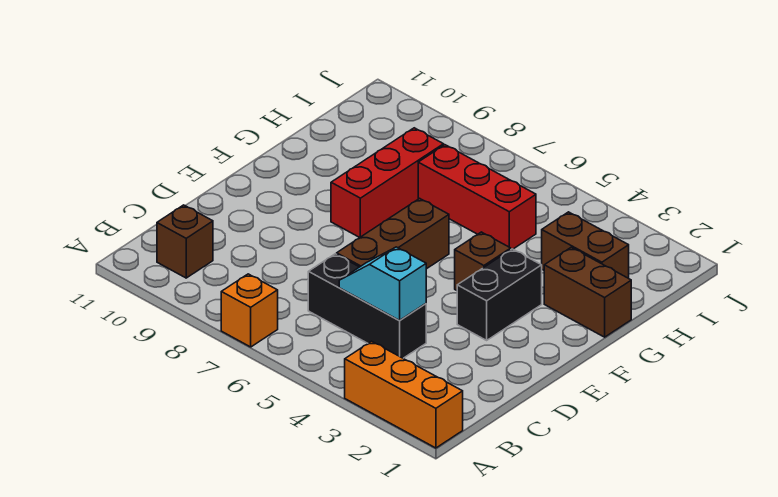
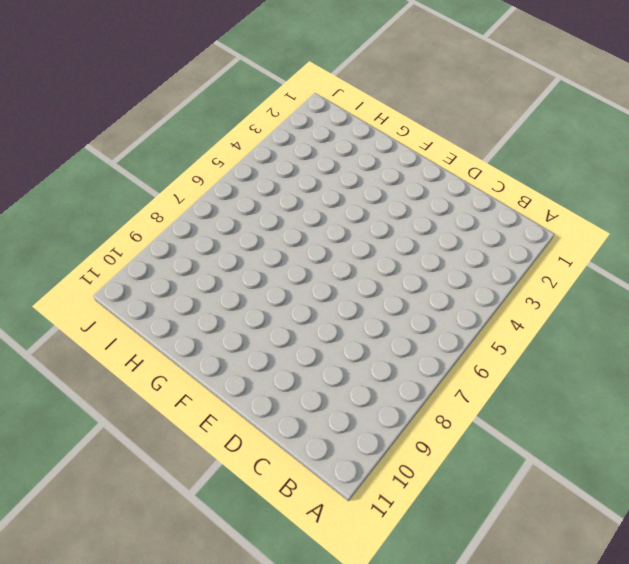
none -> orange 1x3 brick [345,341,463,448]
none -> orange 1x1 brick [221,274,278,347]
none -> brown 1x1 brick [157,205,213,278]

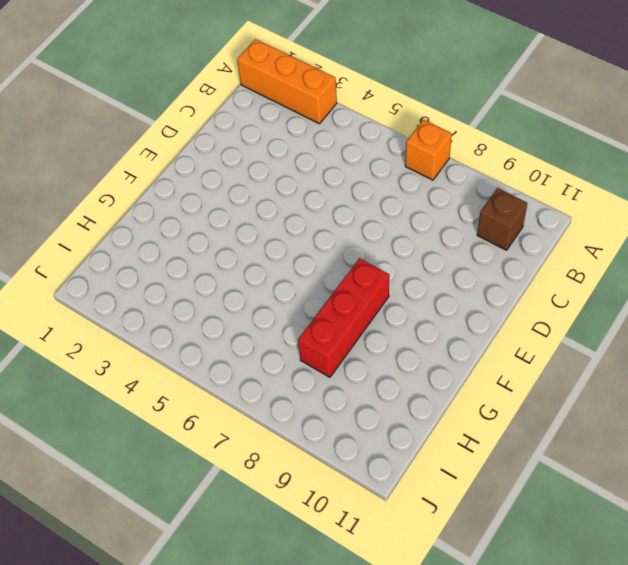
none -> black 1x3 brick [308,254,426,358]
none -> brown 1x3 brick [337,198,449,269]
none -> black 1x2 brick [457,249,542,340]

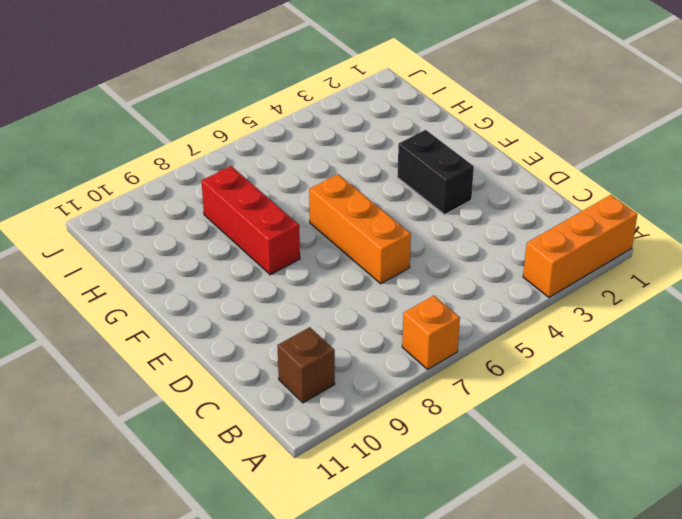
orange 1x3 brick [309,174,411,284] -> brown 1x3 brick [337,198,449,269]
none -> black 1x3 brick [308,254,426,358]
none -> brown 1x1 brick [455,232,511,290]
none -> brown 1x2 brick [544,247,631,337]

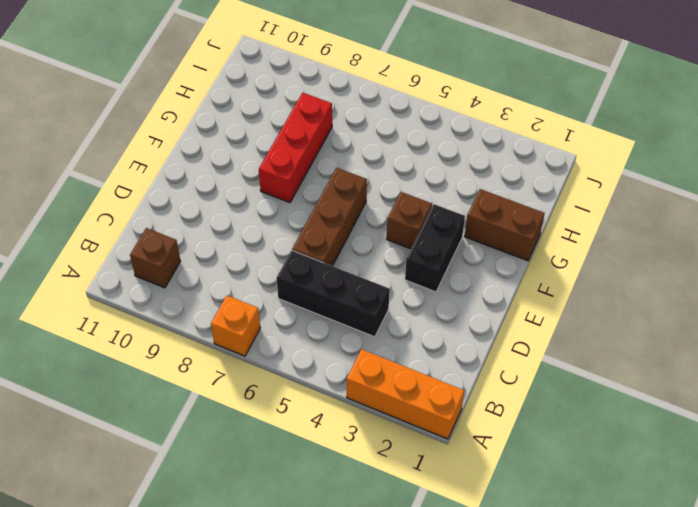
none -> brown 1x2 brick [542,212,629,278]
none -> red 1x3 brick [418,145,536,249]
none -> cyan 1x2 slope [339,247,426,320]

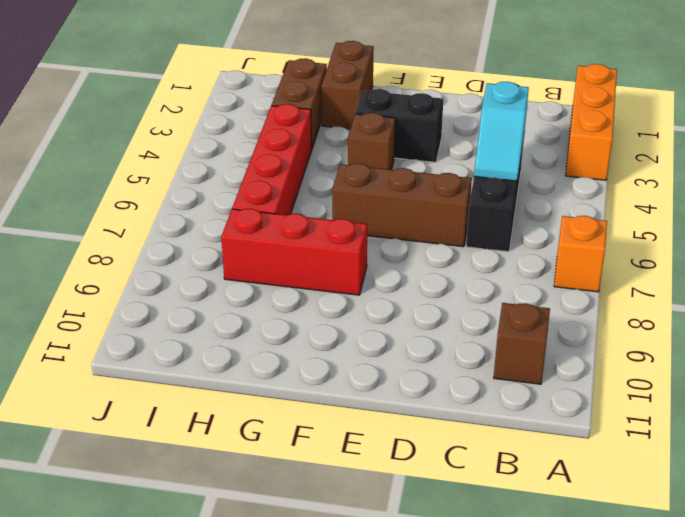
red 1x4 brick [232,104,312,215] -> red 1x3 brick [418,145,536,249]

